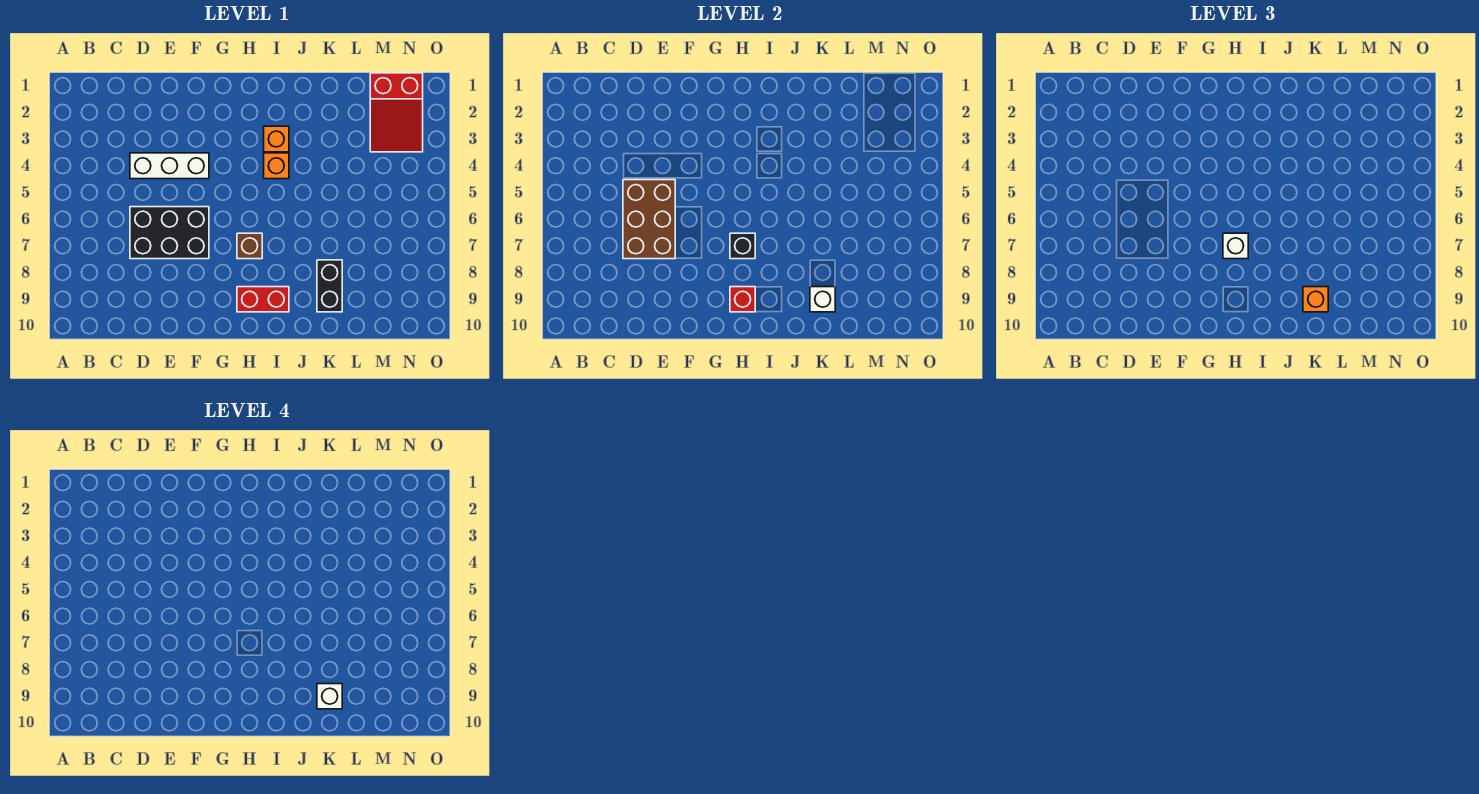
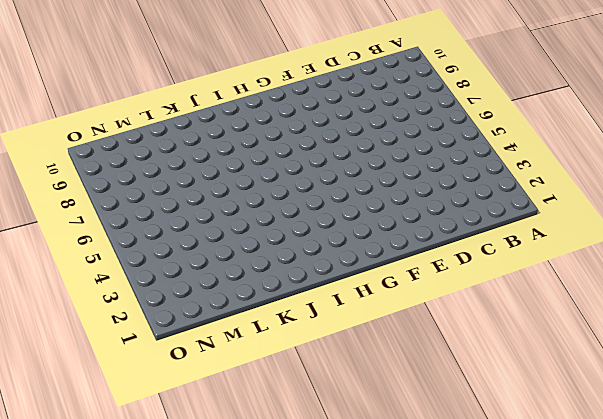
none -> white 1x3 brick [130,153,209,179]
none -> black 2x3 brick [130,207,209,259]
none -> brown 1x1 brick [237,233,262,259]

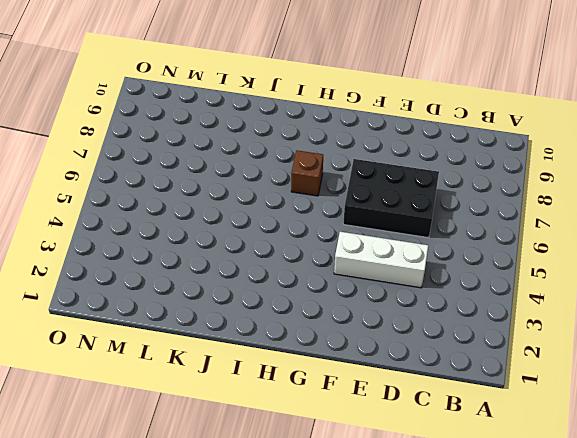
none -> red 1x2 brick [237,287,289,312]
none -> orange 1x1 brick [264,126,289,152]
none -> orange 1x1 brick [264,153,289,179]

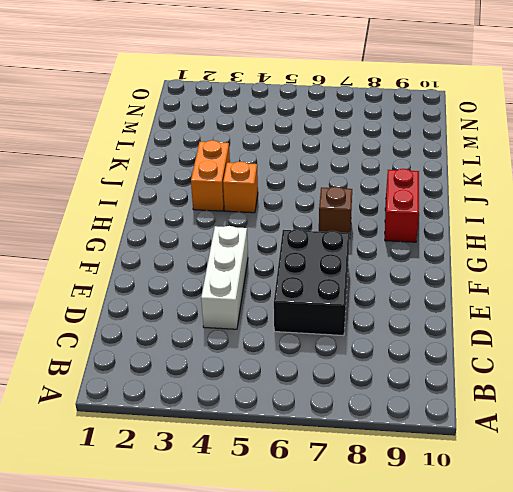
orange 1x2 brick [191,140,230,211] -> orange 1x1 brick [264,126,289,152]
none -> black 1x2 brick [317,260,342,312]
none -> red 2x3 slope [370,73,423,152]
none -> brown 2x3 brick [623,180,675,259]

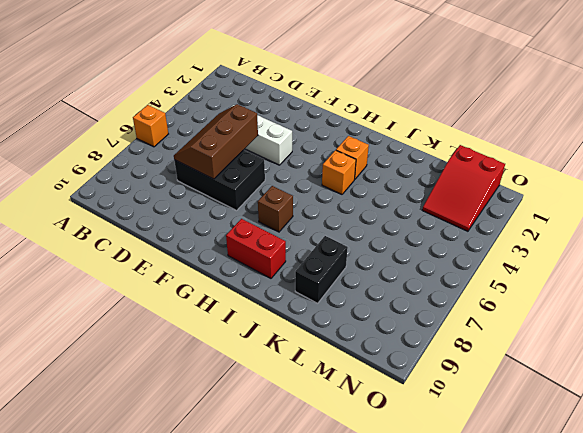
orange 1x1 brick [133,105,168,147] -> orange 1x1 brick moved to [1303,287,1328,312]
brown 2x3 slope [174,104,258,179] -> brown 2x3 brick [623,180,675,259]
none -> black 1x1 brick [730,233,755,259]
none -> red 1x1 brick [730,287,755,312]
none -> white 1x1 brick [810,287,835,312]

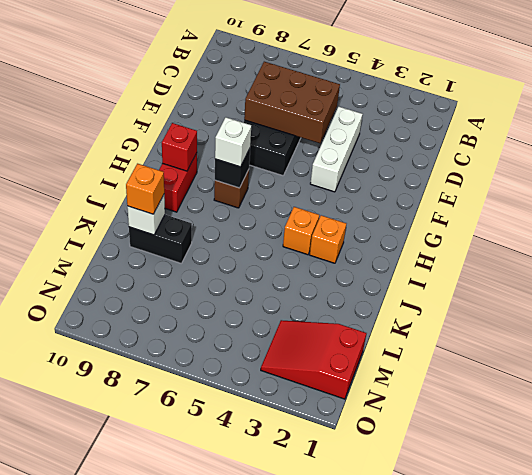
none -> white 1x1 brick [317,684,342,709]

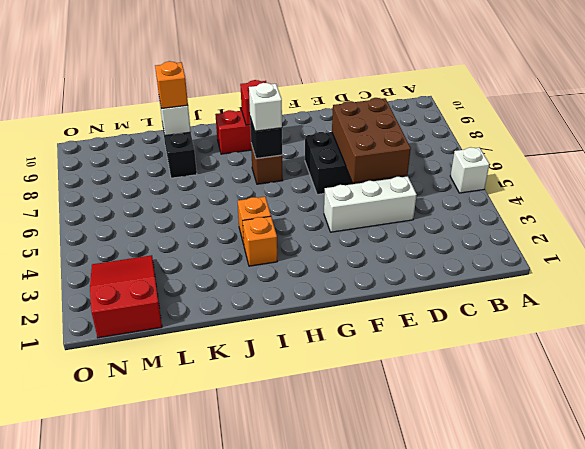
white 1x1 brick [450,147,489,193] -> white 1x1 brick moved to [317,684,342,709]

